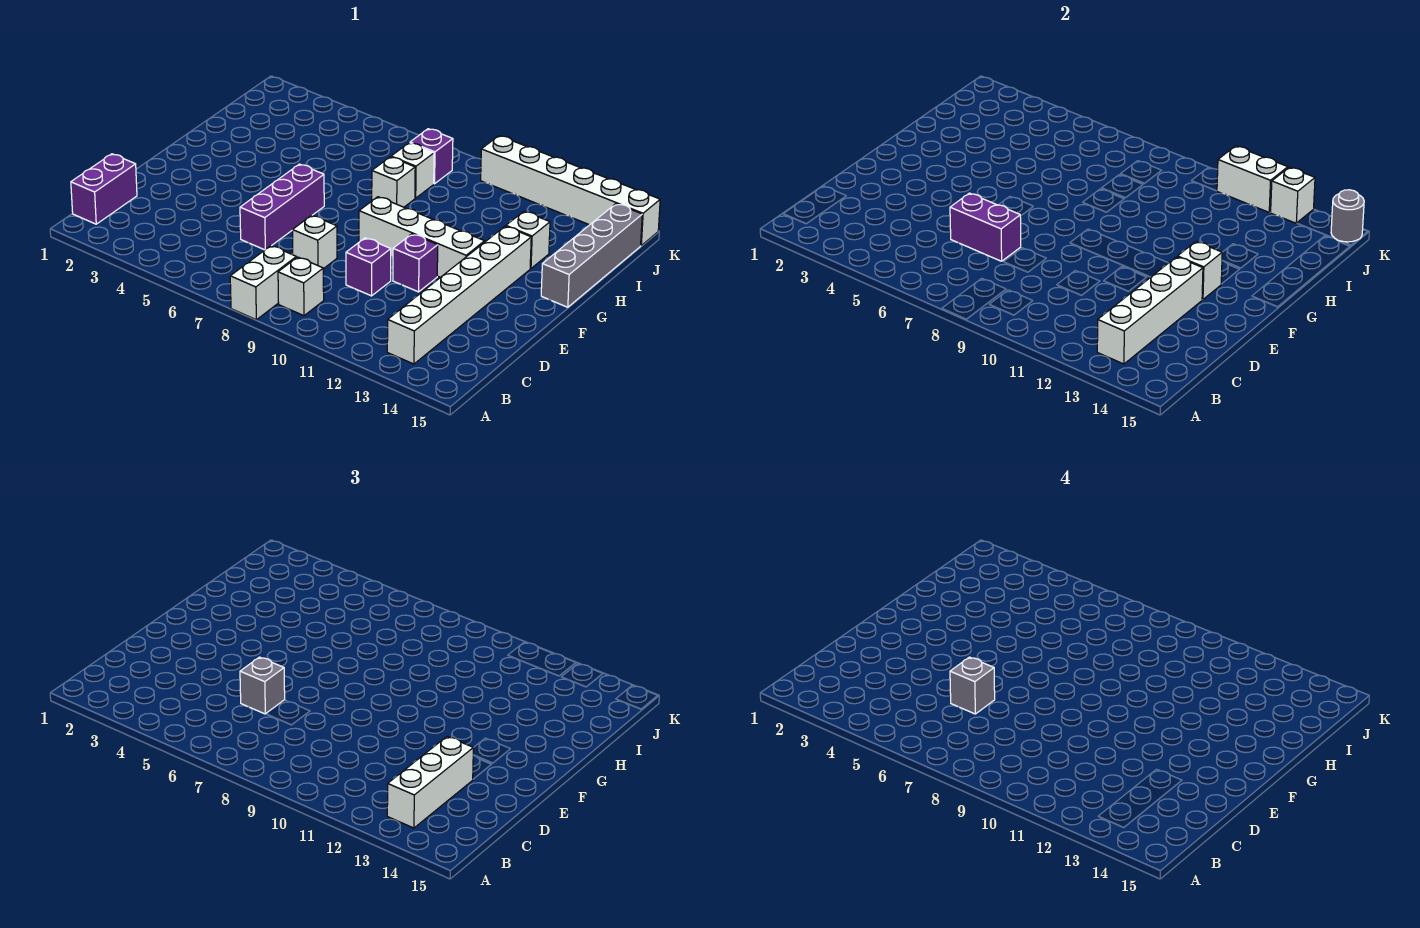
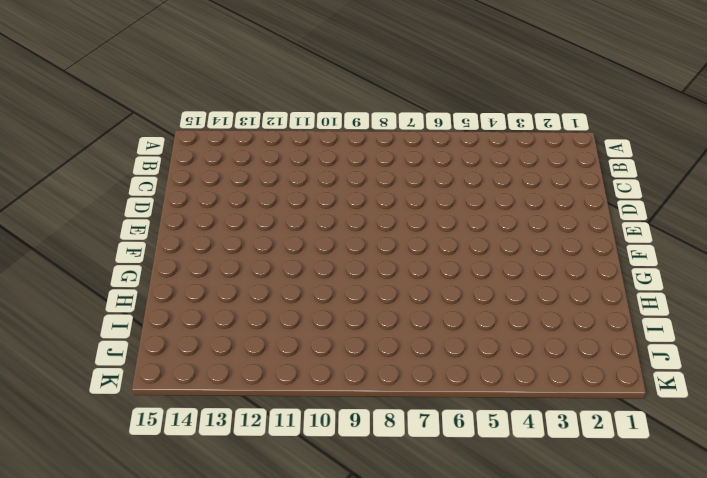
none -> white 1x2 brick [230,246,296,320]
none -> purple 1x2 brick [71,154,137,224]
none -> white 1x1 brick [278,257,324,316]

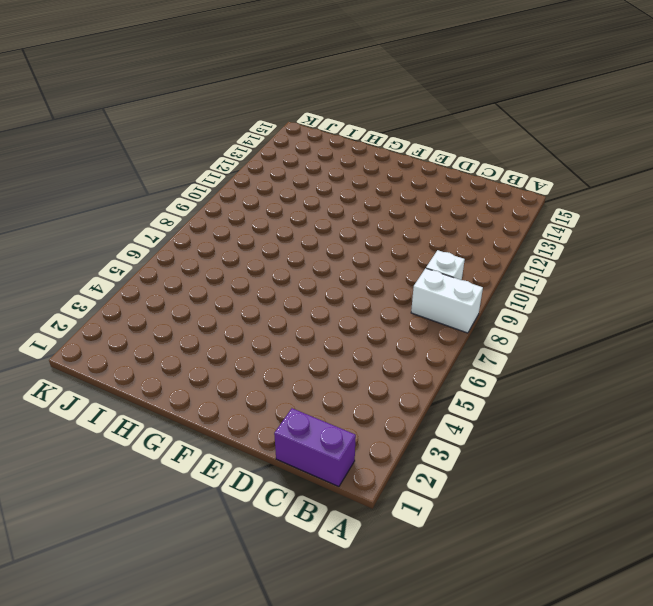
none -> white 1x6 brick [387,226,531,364]
none -> purple 1x3 brick [240,164,324,250]
none -> white 1x1 brick [292,215,337,269]

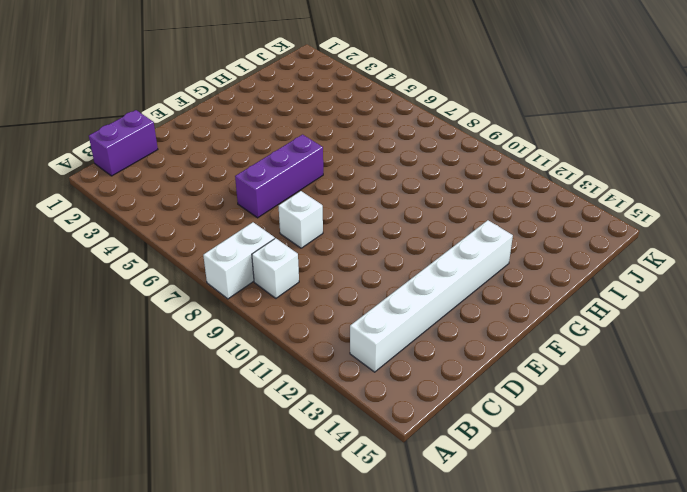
none -> purple 1x1 brick [346,238,391,296]
none -> purple 1x1 brick [393,234,438,292]
none -> white 1x4 brick [359,197,485,277]

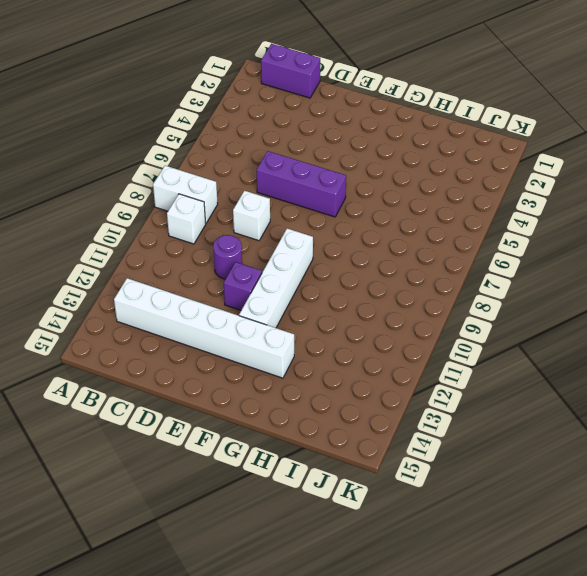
purple 1x1 round brick [213,235,242,279] -> purple 1x1 brick [346,238,391,296]
none -> grey 1x4 brick [541,204,642,307]
none -> white 1x1 brick [372,157,415,207]
none -> white 1x1 brick [506,211,550,268]

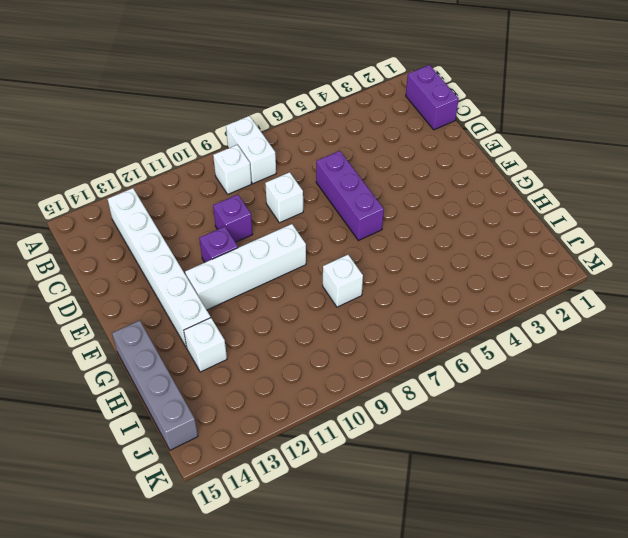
none -> white 1x1 brick [391,143,434,198]
none -> purple 1x1 brick [410,129,453,184]
none -> white 1x6 brick [481,136,660,245]

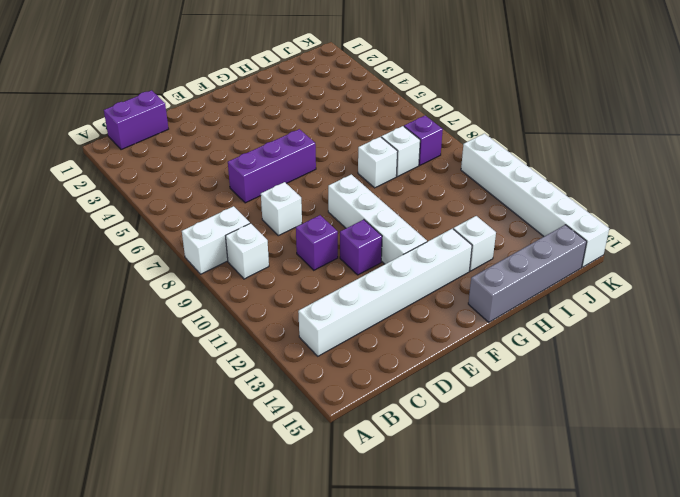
none -> white 1x4 brick [1097,257,1203,364]
none -> purple 1x2 brick [950,193,1021,261]
none -> white 1x1 brick [1177,242,1222,300]

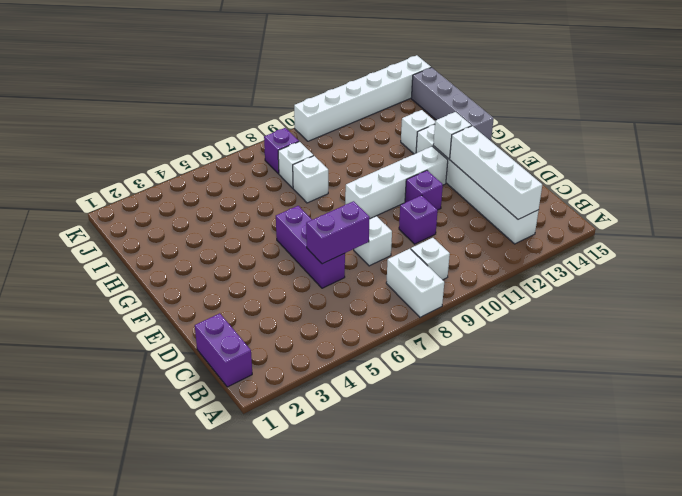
none -> white 1x2 brick [1217,146,1288,212]
none -> white 1x1 brick [1270,167,1315,223]
none -> grey 1x1 round brick [1331,190,1364,242]

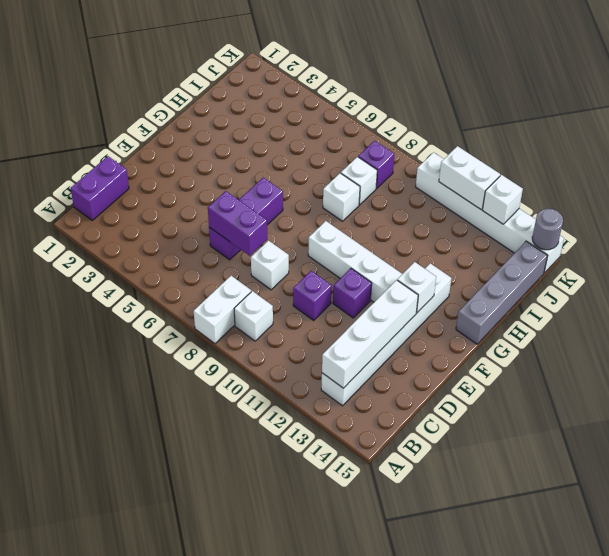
none -> white 1x1 brick [506,211,550,268]
none -> white 1x3 brick [387,736,473,828]
none -> grey 1x1 brick [240,657,285,714]

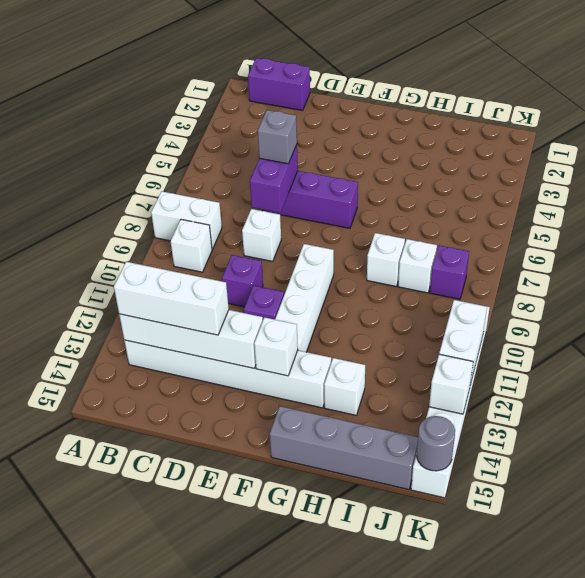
none -> grey 1x1 brick [950,657,995,714]

